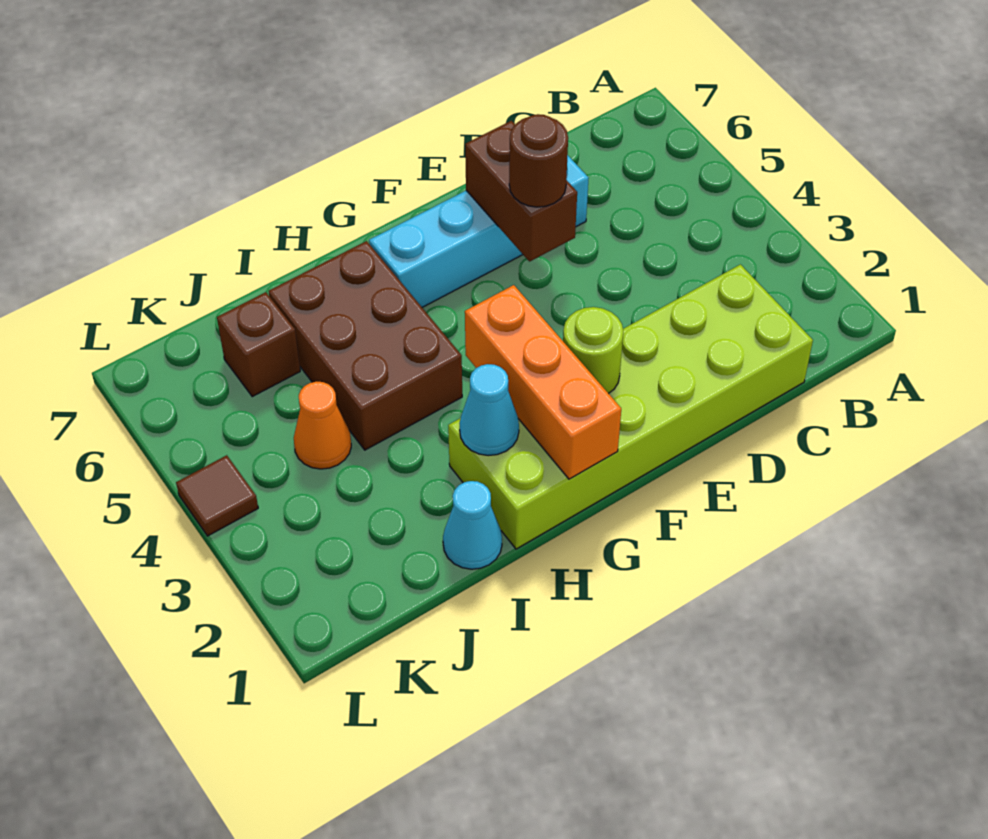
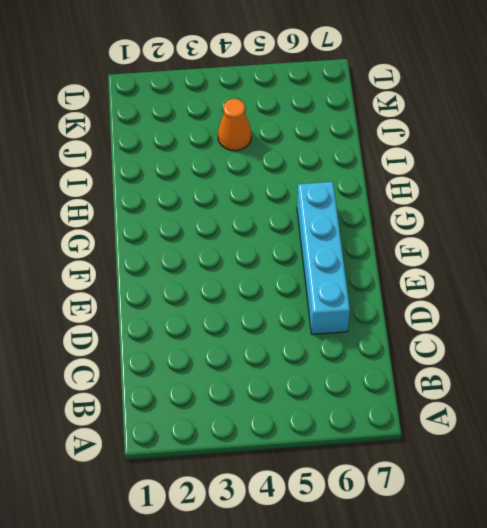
none -> lime 2x6 brick [448,264,813,549]
none -> brown 2x3 brick [269,241,462,450]
none -> cyan 1x1 cone [443,481,502,569]

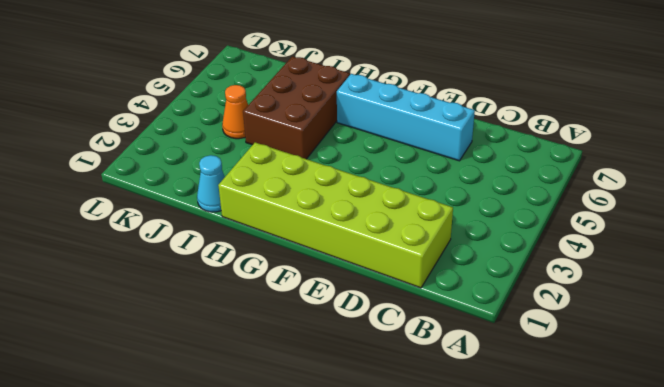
none -> brown 1x1 brick [217,292,300,397]
none -> brown 1x1 tile [176,455,258,536]
none -> brown 1x2 brick [465,121,577,262]

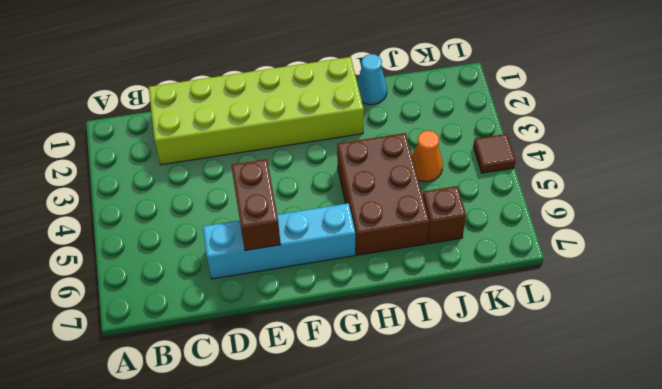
none -> lime 1x1 round brick [563,307,623,393]
none -> orange 1x3 brick [465,285,621,479]
none -> cyan 1x1 cone [460,364,519,456]

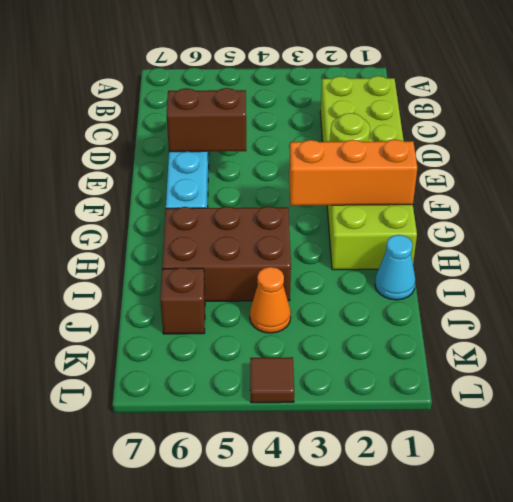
none -> cyan 1x1 cone [460,364,519,456]
none -> brown 1x1 round brick [509,114,568,207]

